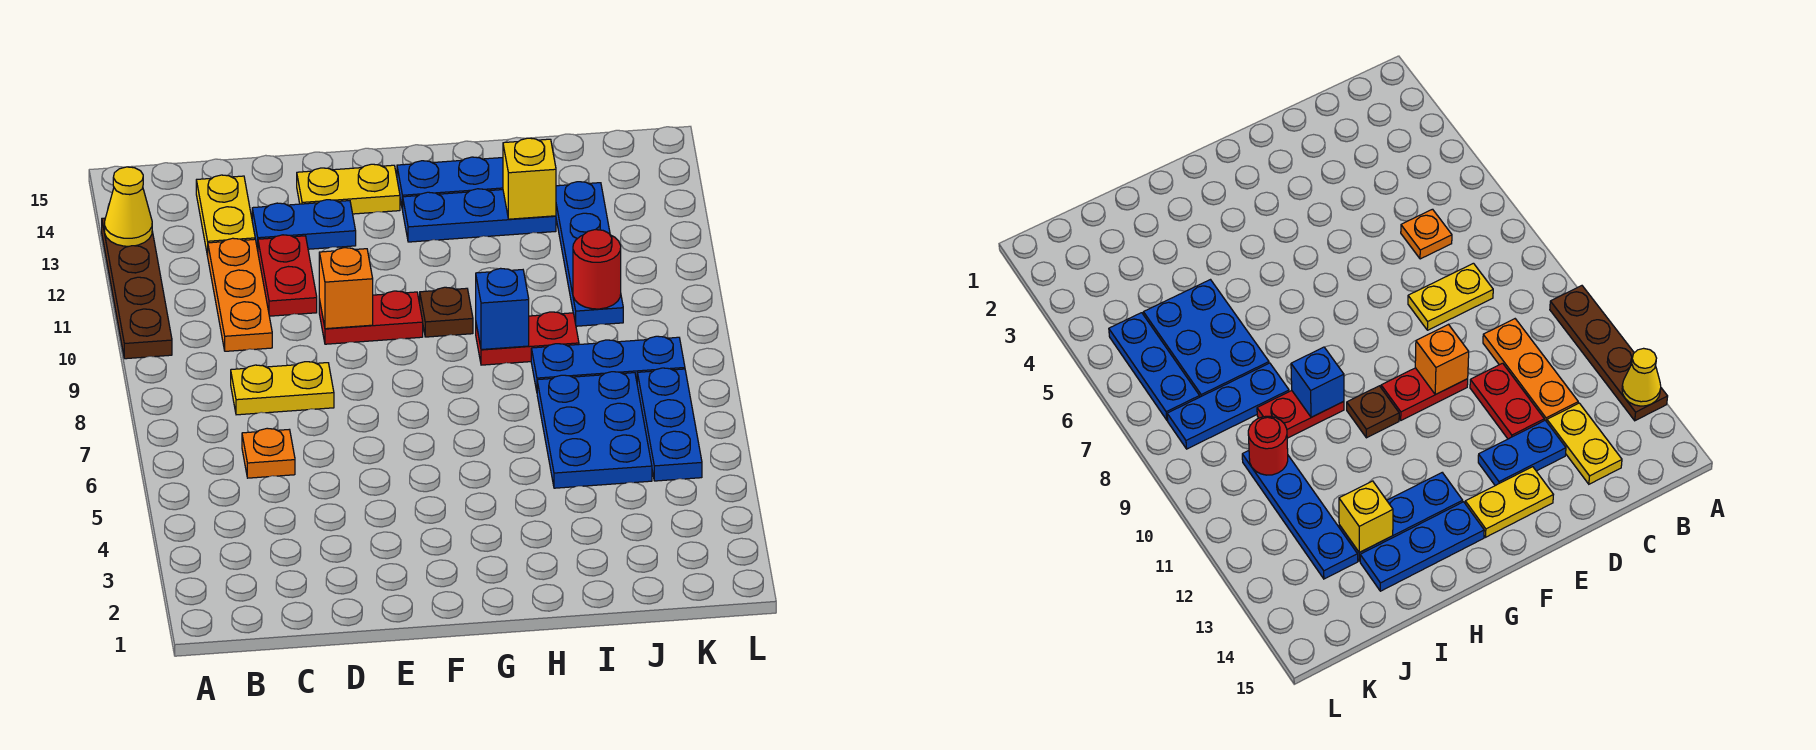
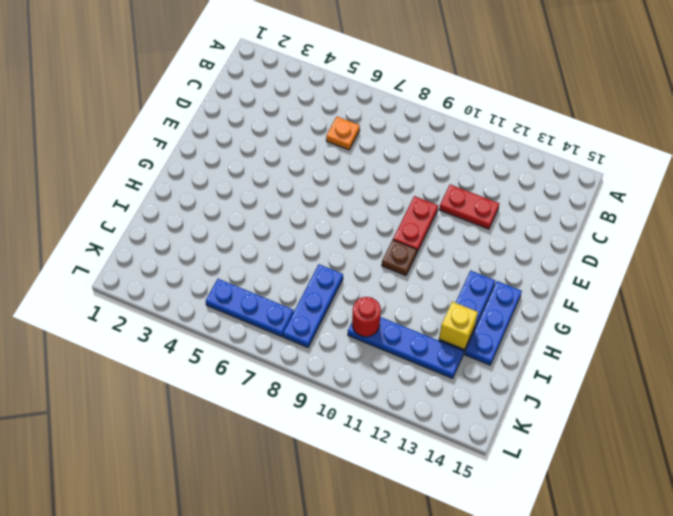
none -> brown 1x4 plate [102,218,172,359]
none -> yellow 1x2 plate [231,362,334,415]
none -> orange 1x3 plate [208,238,272,351]

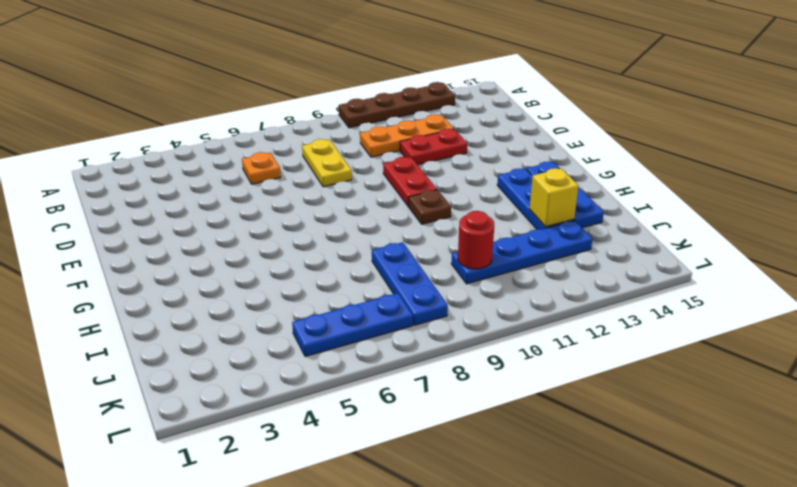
none -> yellow 1x2 plate [196,175,255,256]
none -> blue 1x2 plate [252,200,356,250]
none -> yellow 1x2 plate [297,164,400,214]

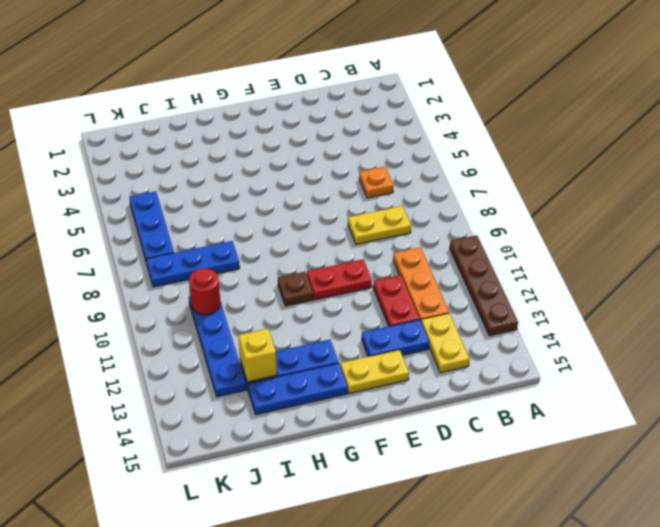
none -> red 1x2 plate [476,312,579,365]
none -> blue 2x3 plate [537,372,652,488]
none -> yellow 1x1 cone [105,167,152,246]

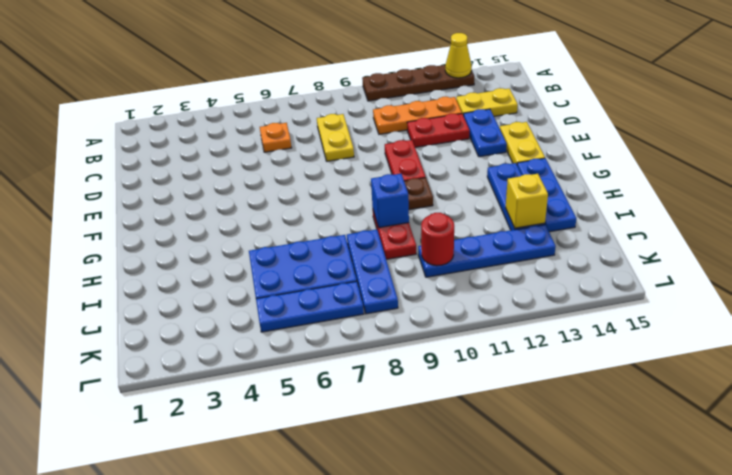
none -> orange 1x1 brick [319,248,373,329]

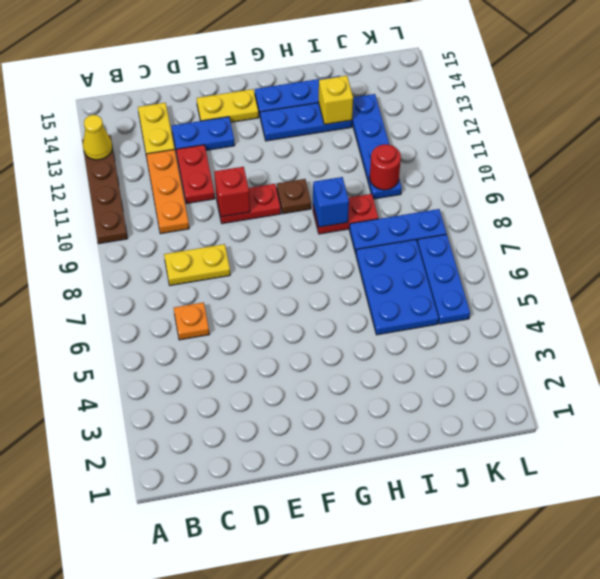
red 1x1 brick [214,167,250,217] -> orange 1x1 brick [319,248,373,329]

